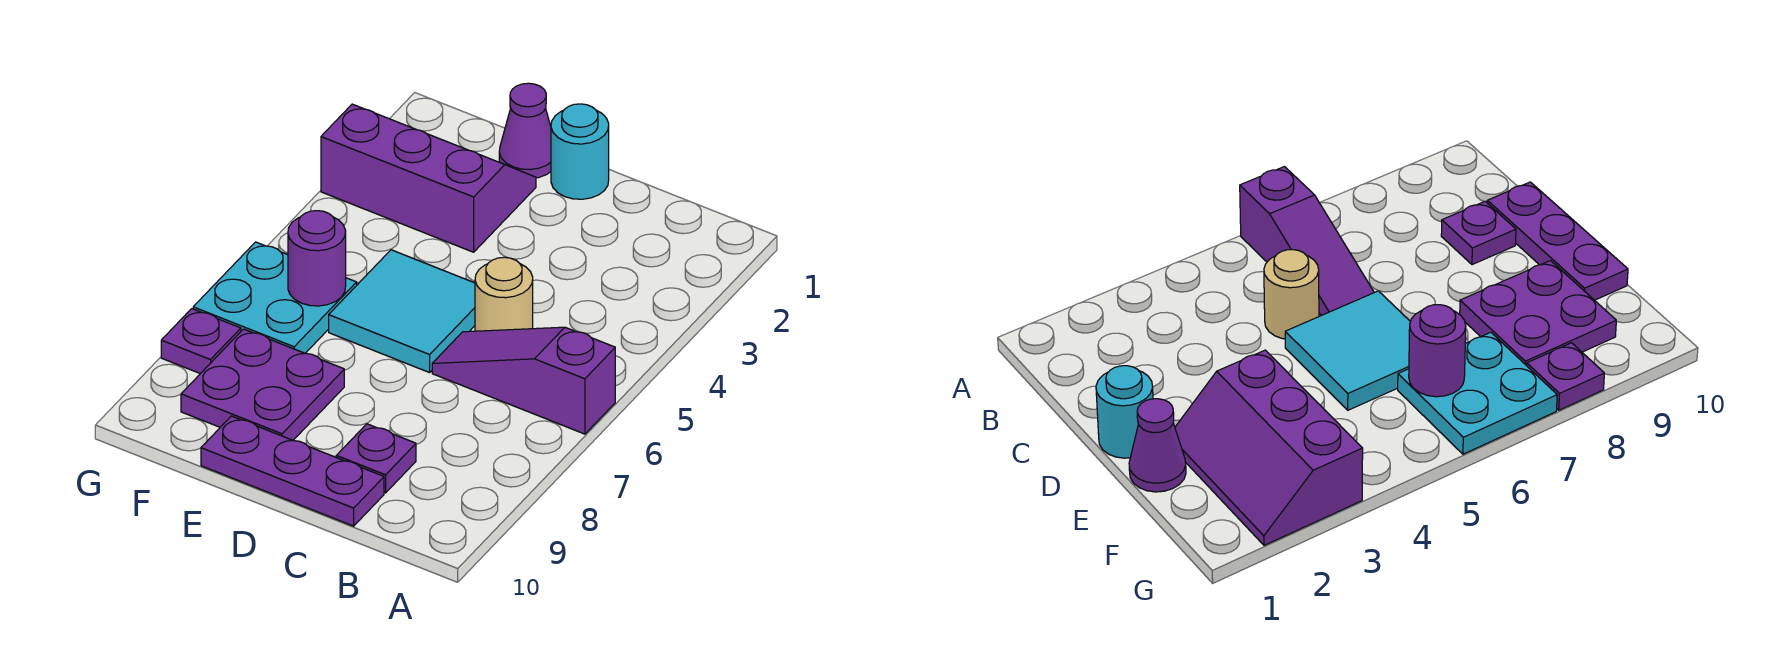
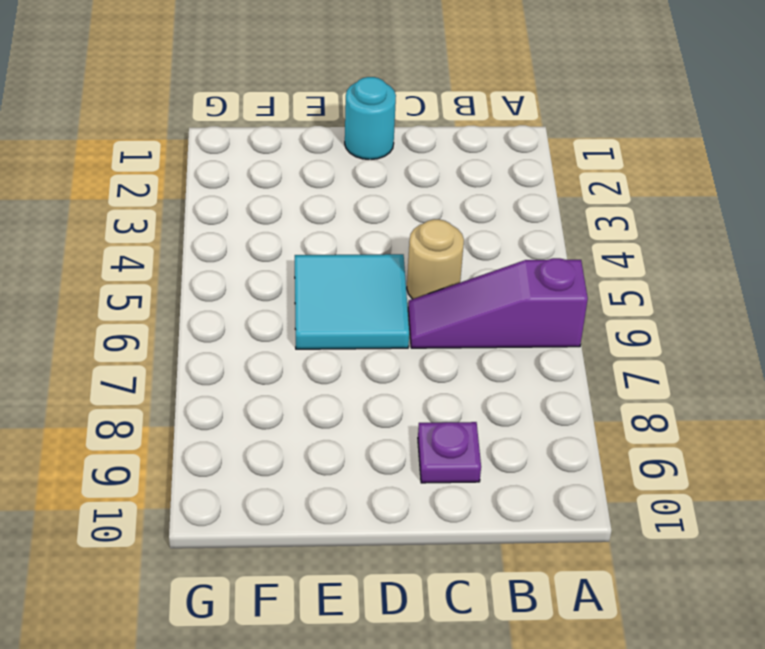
none -> purple 1x3 plate [201,416,384,526]
none -> purple 1x1 cone [499,83,551,178]
none -> purple 2x3 slope [321,104,536,252]

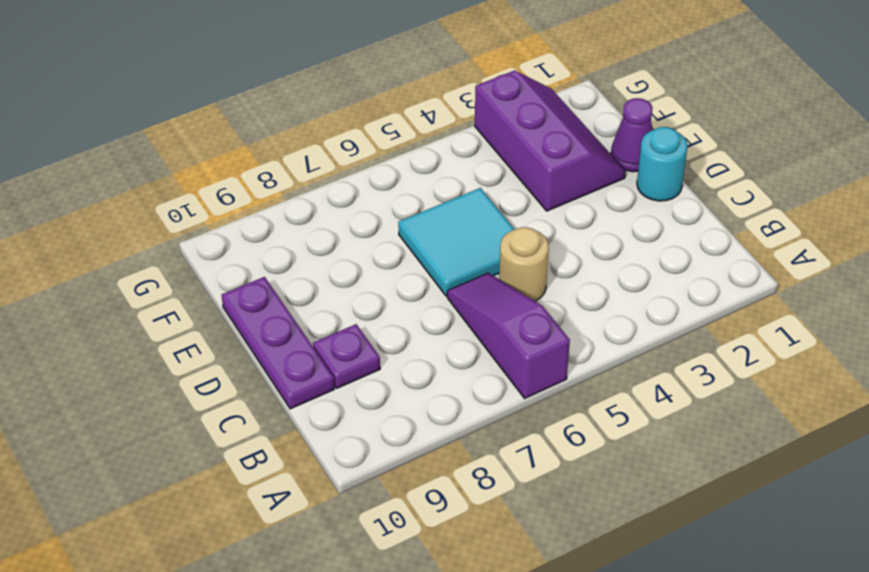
none -> purple 2x2 plate [181,329,344,440]
none -> cyan 2x2 plate [193,242,357,353]
none -> purple 1x1 plate [161,309,241,374]

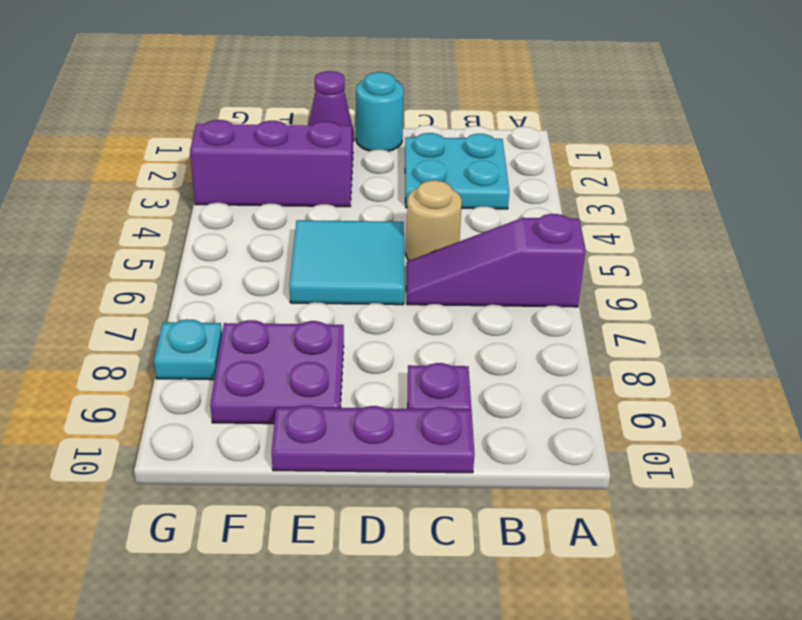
cyan 2x2 plate [405,133,509,209] -> cyan 2x2 plate moved to [193,242,357,353]
cyan 1x1 plate [154,319,222,380] -> purple 1x1 plate [161,309,241,374]
none -> purple 1x1 round brick [288,211,346,306]

